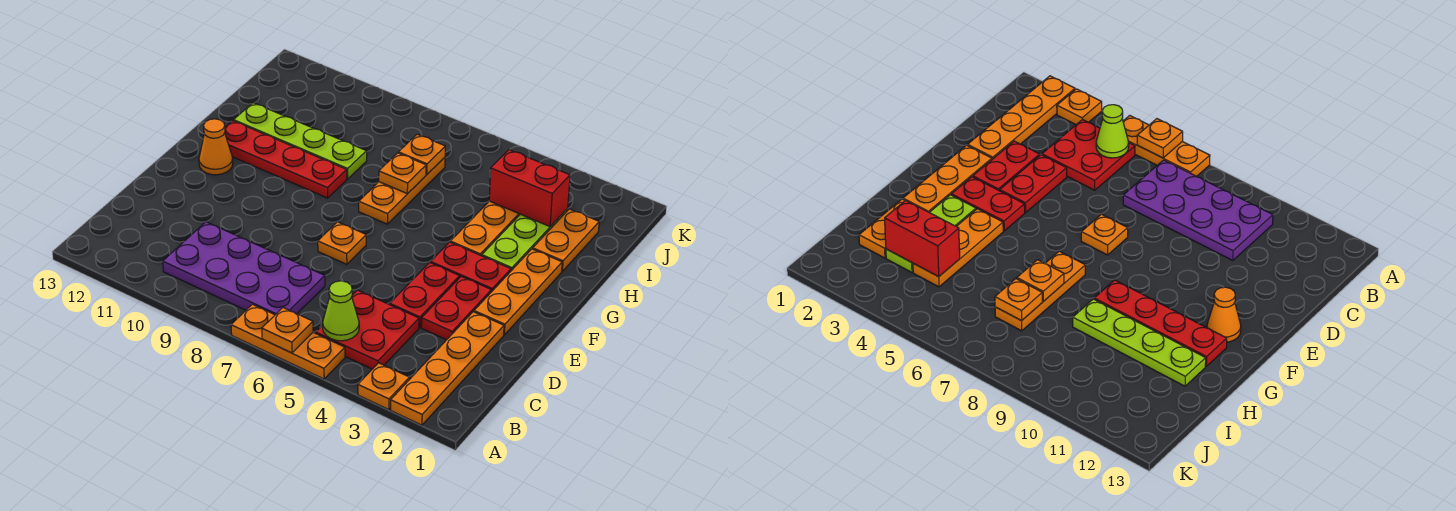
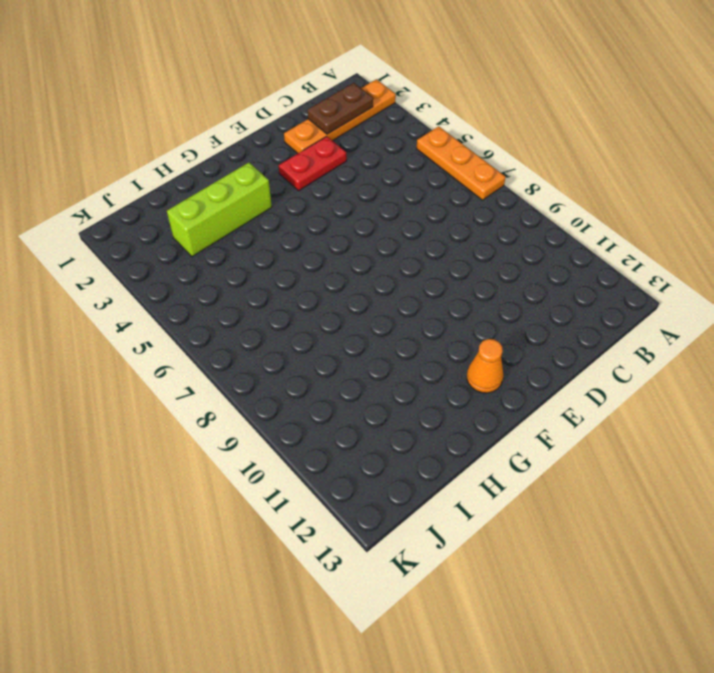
brown 1x2 plate [308,83,373,134] -> none
lime 1x3 brick [167,163,272,257] -> lime 1x3 plate [482,209,568,271]
none -> orange 1x1 plate [358,363,410,410]
none -> red 2x2 plate [316,290,419,369]
none -> purple 2x4 plate [163,222,325,315]

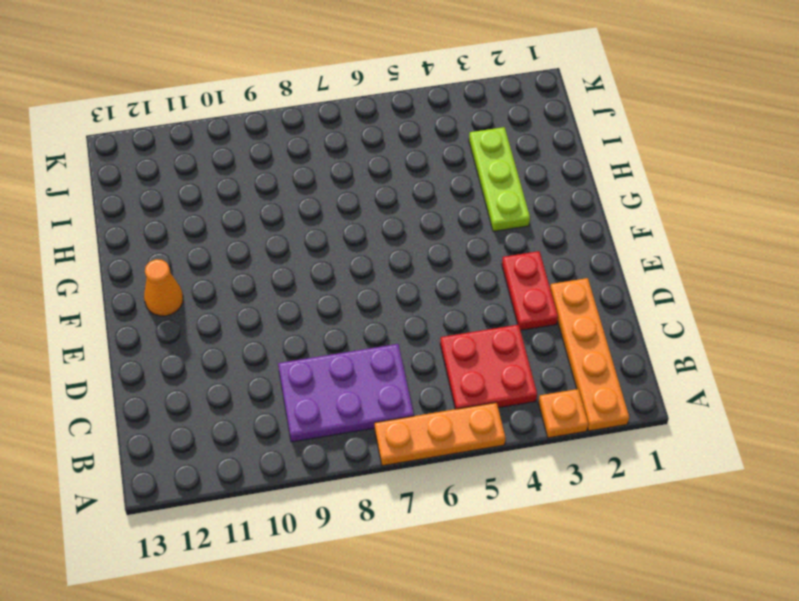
purple 2x3 plate [278,344,414,442] -> purple 2x4 plate [163,222,325,315]
none -> red 1x2 plate [390,263,460,328]
none -> orange 1x3 plate [474,249,562,335]
none -> orange 1x1 plate [318,222,366,264]

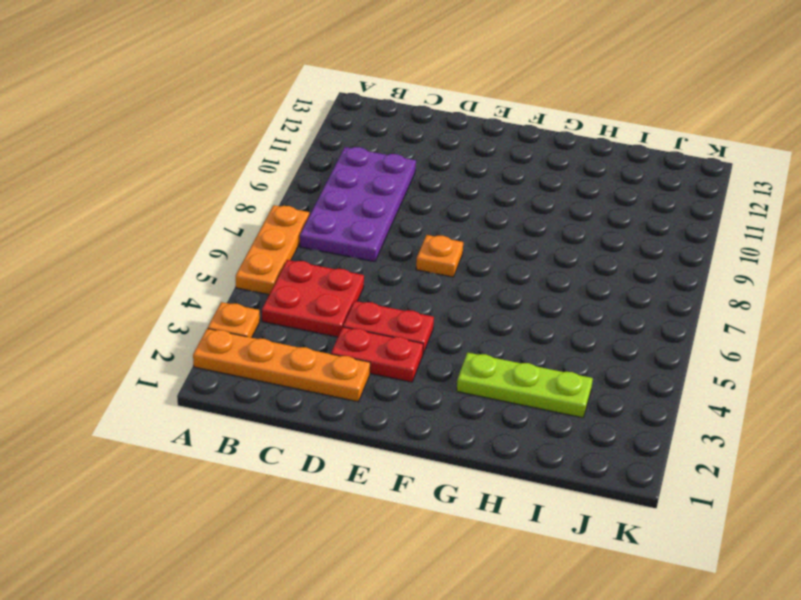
none -> orange 1x3 plate [474,249,562,335]
none -> red 1x2 plate [431,242,511,292]
none -> orange 1x1 cone [199,119,233,175]

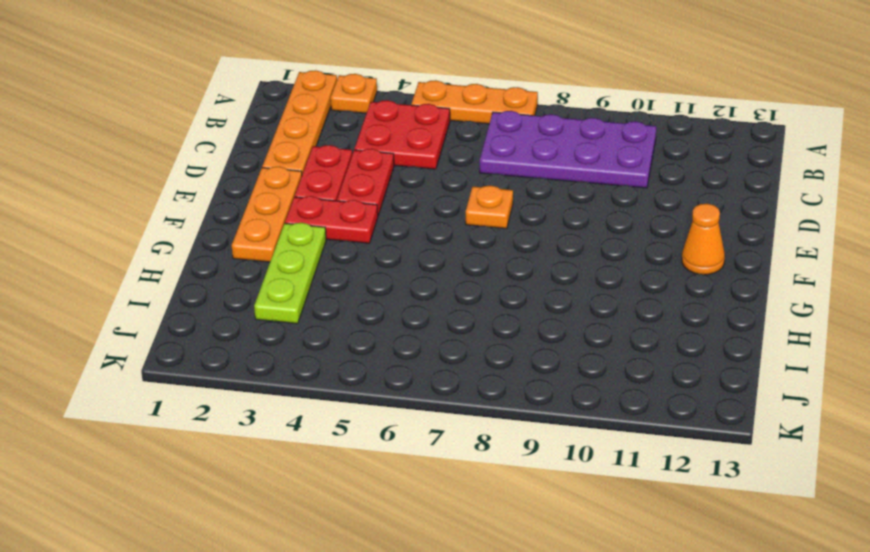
none -> orange 1x3 plate [451,201,520,256]
none -> orange 1x3 plate [359,157,445,224]
none -> red 1x4 plate [225,121,347,198]

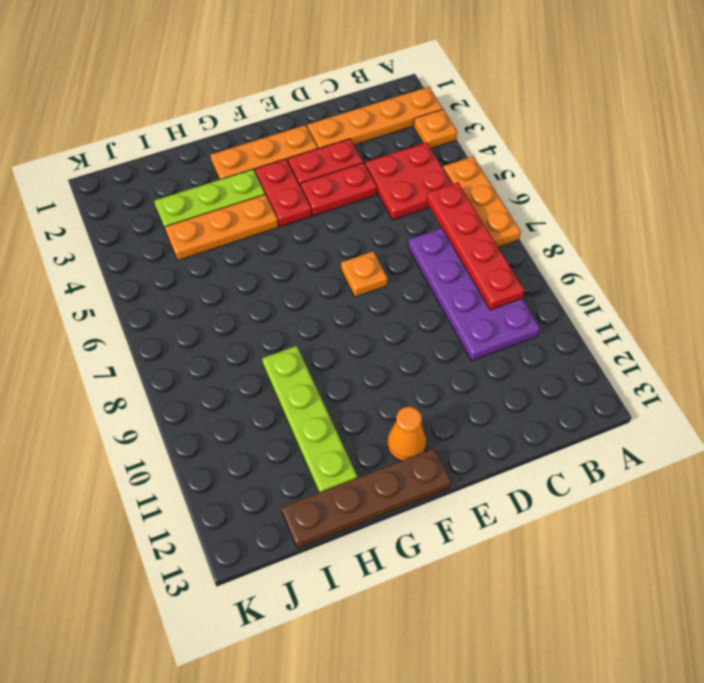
red 1x4 plate [426,182,524,310] -> red 1x4 plate moved to [225,121,347,198]
brown 1x4 plate [281,448,451,549] -> none
none -> orange 1x3 plate [359,157,445,224]
none -> orange 1x2 plate [533,209,599,271]
none -> orange 1x1 plate [262,308,313,353]

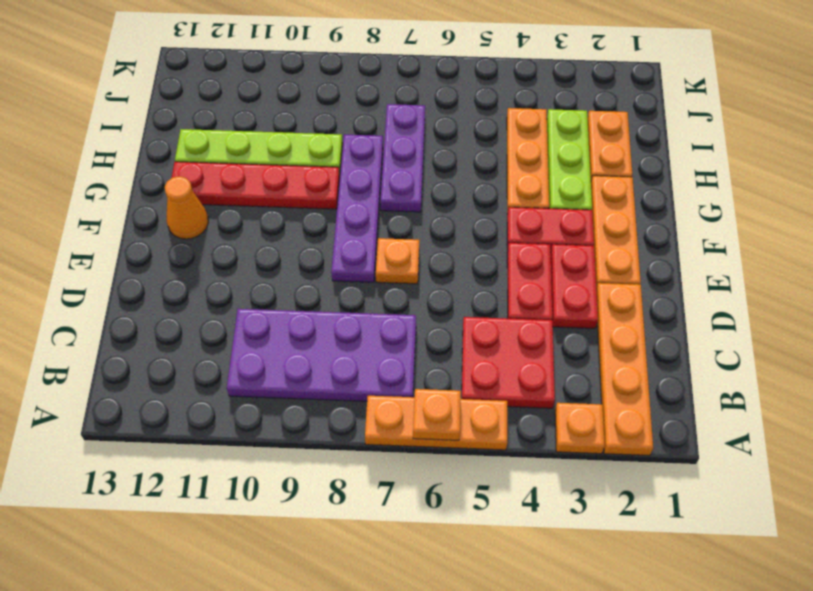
purple 1x4 plate [331,135,383,282] -> none
purple 1x3 plate [380,104,425,212] -> orange 1x3 plate [359,157,445,224]
none -> lime 1x1 cone [323,281,359,341]
none -> orange 1x1 plate [379,153,426,194]
none -> red 1x2 brick [489,150,570,227]

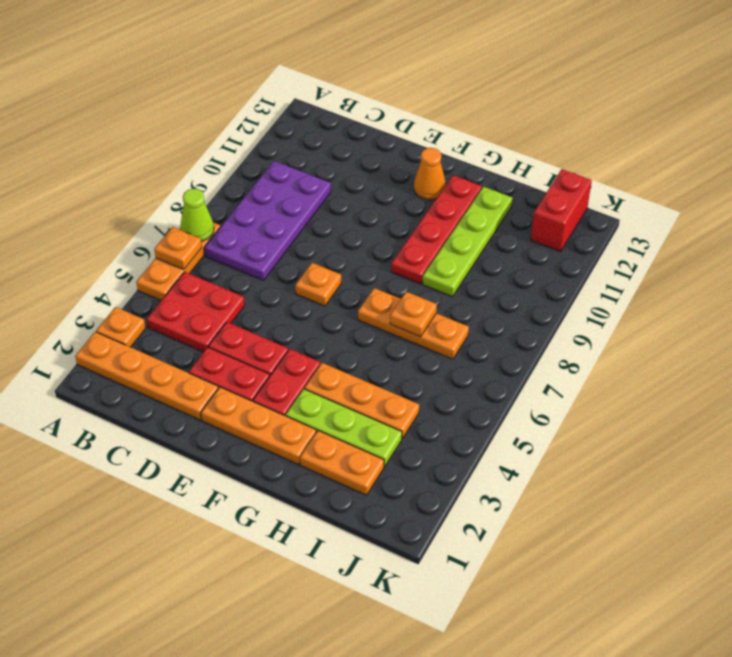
lime 1x1 cone [180,189,214,241] -> lime 1x1 cone moved to [323,281,359,341]
red 1x2 brick [531,169,592,252] -> red 1x2 brick moved to [489,150,570,227]
none -> orange 1x1 plate [399,134,445,174]

